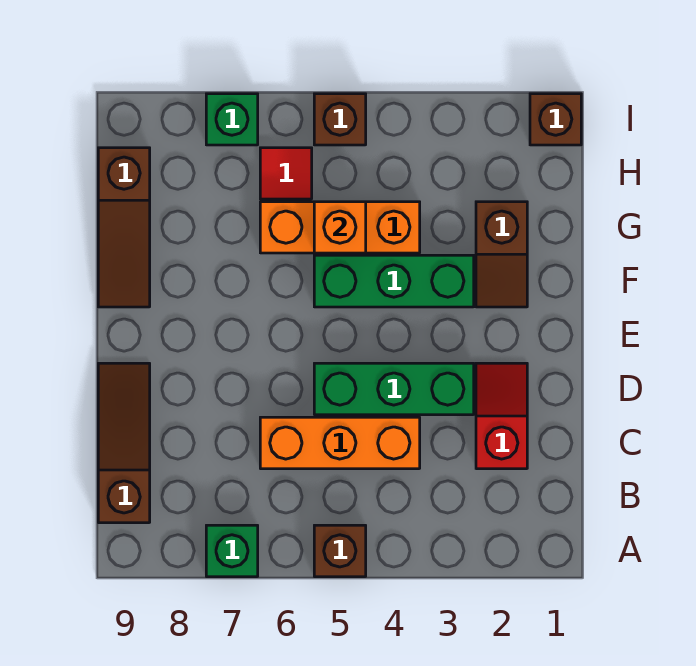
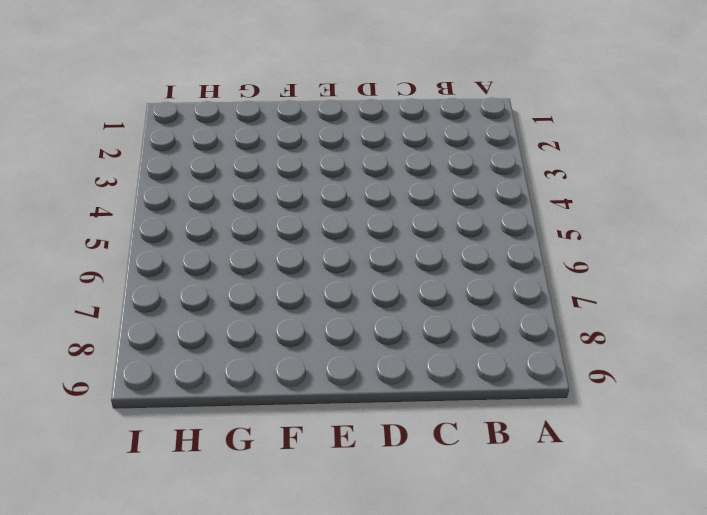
none -> brown 1x1 brick [314,525,366,577]
none -> green 1x1 brick [206,525,258,577]
none -> brown 1x3 slope [98,363,150,523]

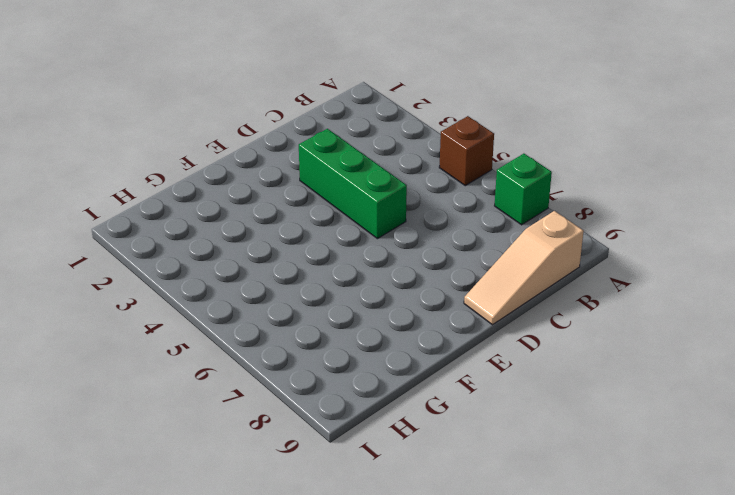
tan 1x3 slope [464,211,584,325] -> brown 1x3 slope [98,363,150,523]
none -> red 1x2 slope [476,363,527,469]
none -> orange 1x3 brick [260,417,420,469]
none -> brown 1x2 slope [476,202,527,307]

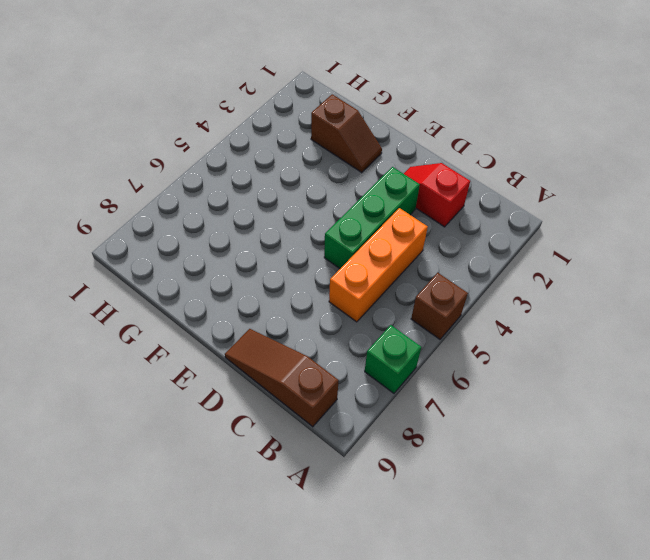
none -> green 1x3 brick [314,255,474,307]
none -> brown 1x3 slope [98,148,150,307]
none -> orange 1x3 brick [260,202,420,253]

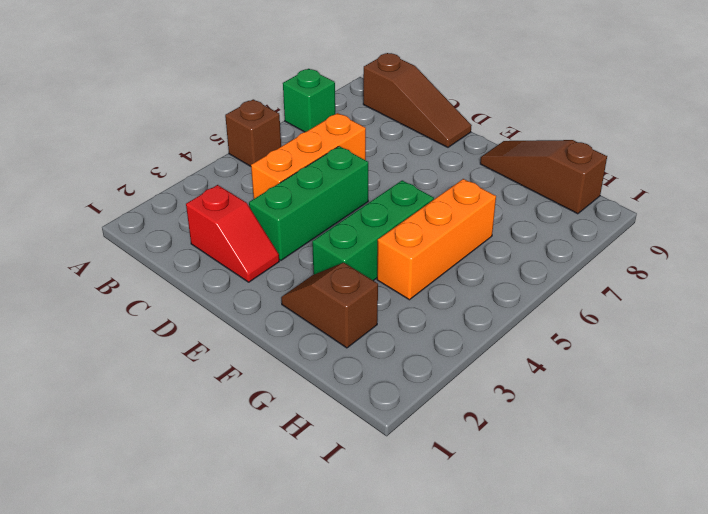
none -> red 1x1 tile [260,148,312,199]
none -> brown 1x1 brick [530,94,581,145]
none -> brown 1x1 brick [314,94,366,145]

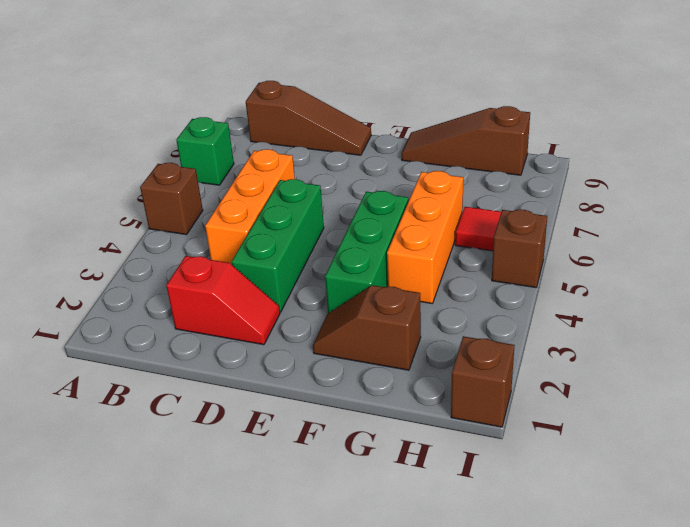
none -> green 1x1 brick [206,94,258,145]
none -> orange 1x1 brick [314,202,366,253]

